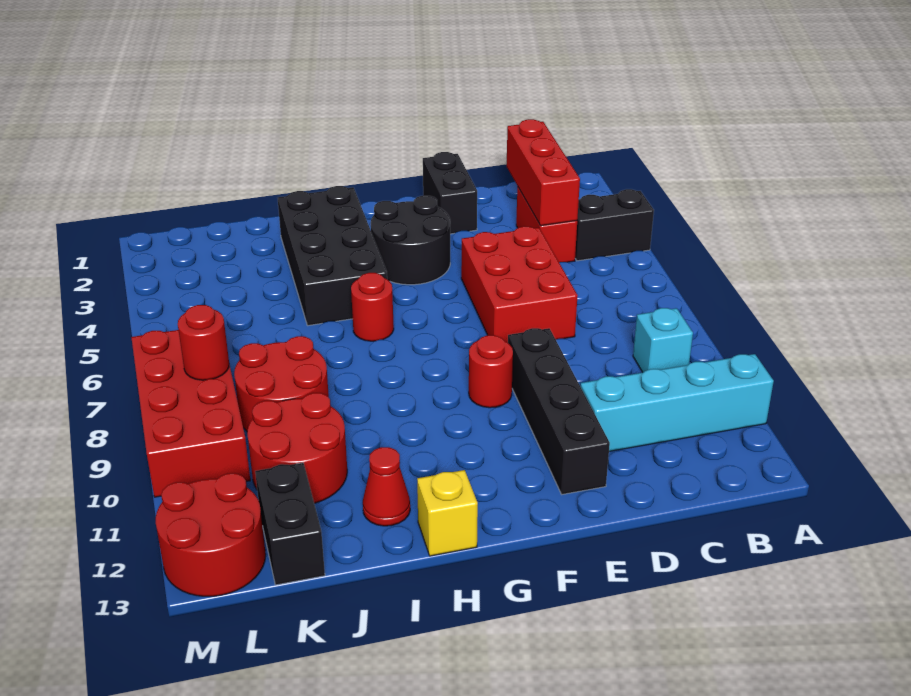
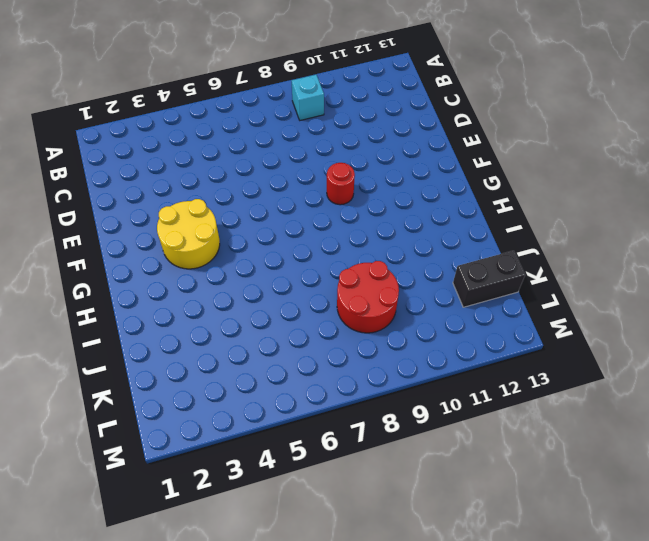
yellow 2x2 round brick [157,199,220,269] -> black 2x2 round brick [371,196,450,285]
none -> black 1x2 brick [575,189,654,261]
none -> cyan 1x4 brick [580,354,774,451]
none -> red 1x2 brick [516,187,577,262]

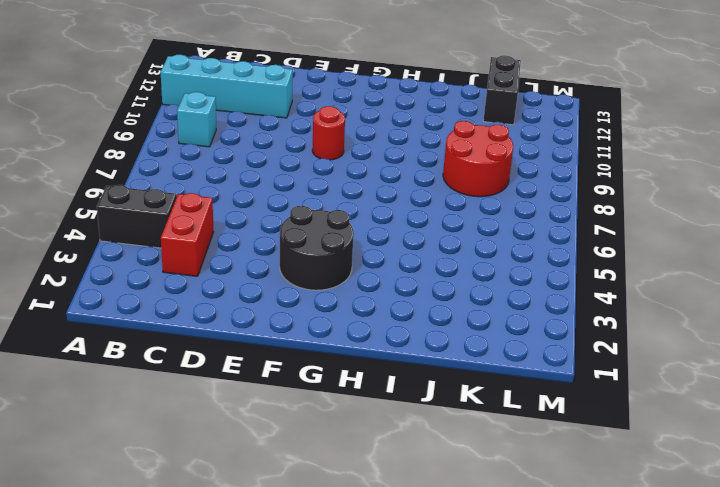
none -> red 2x3 brick [461,226,578,343]
none -> black 1x2 brick [423,152,477,234]
none -> black 1x4 brick [508,328,610,494]

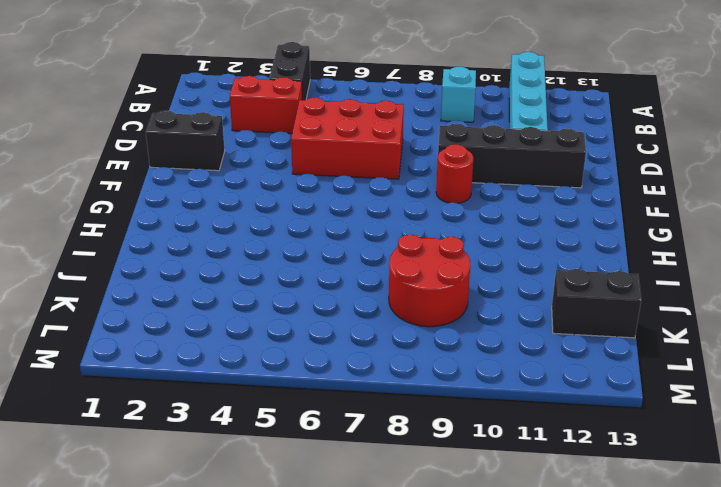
none -> black 2x2 round brick [371,196,450,285]
none -> black 2x4 brick [278,186,387,326]
none -> red 1x1 round brick [351,273,394,341]

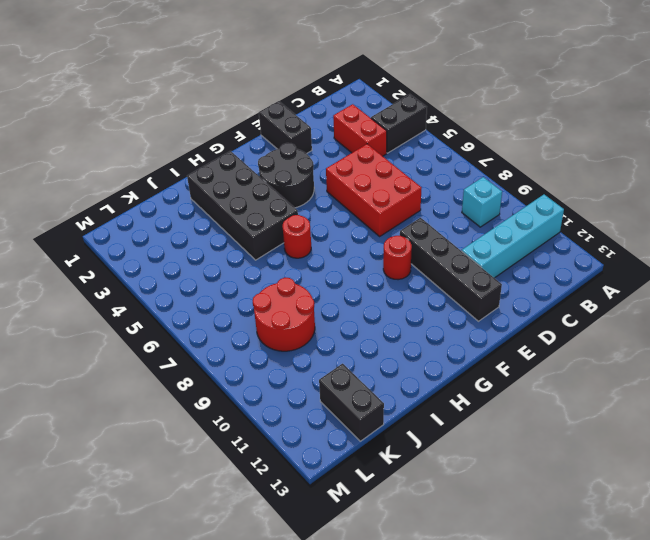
none -> yellow 1x1 brick [417,470,478,556]
none -> red 1x1 cone [363,447,410,526]
none -> red 2x2 round brick [247,393,347,503]

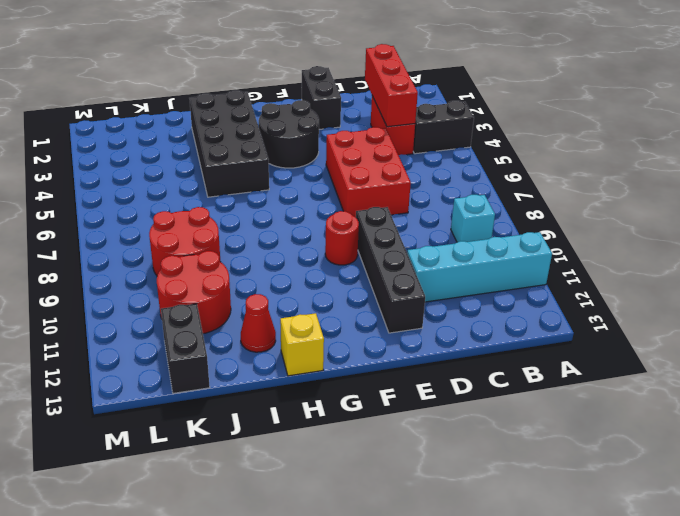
none -> red 1x1 round brick [351,273,394,341]
none -> red 2x4 brick [131,330,250,497]
none -> red 2x2 round brick [156,473,266,596]

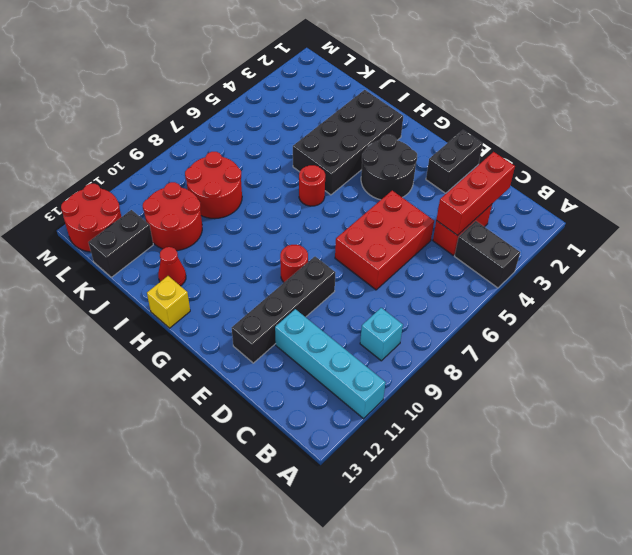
none -> red 2x4 brick [131,330,250,497]
none -> red 1x1 round brick [178,305,229,380]

